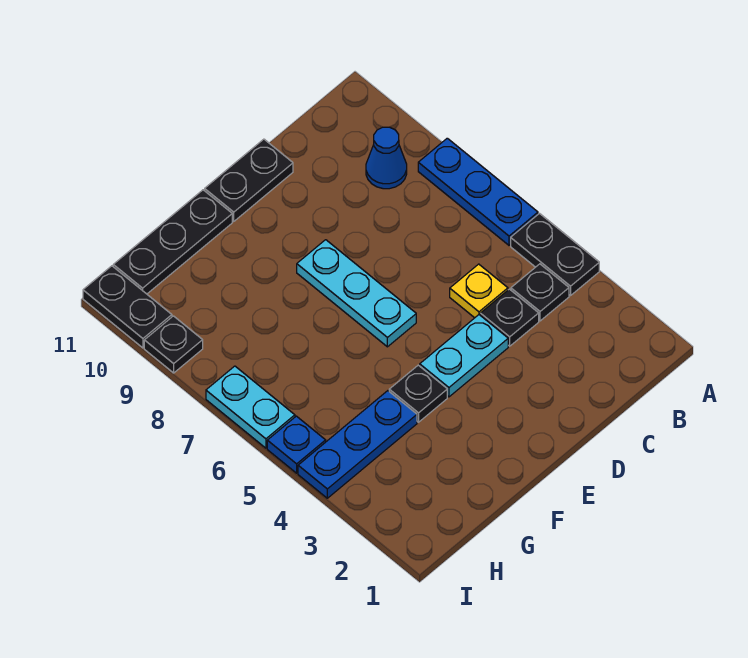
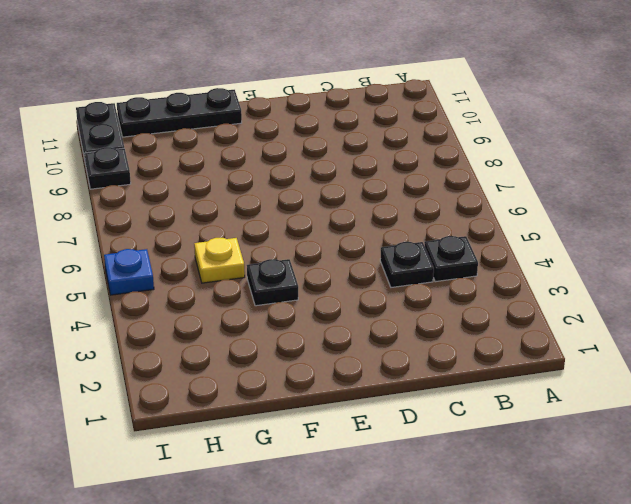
yellow 1x1 plate [194,238,245,283] -> yellow 1x1 plate moved to [450,264,508,318]
none -> black 1x2 plate [511,214,599,296]
none -> blue 1x3 plate [418,138,538,245]
none -> blue 1x1 cone [366,127,407,189]

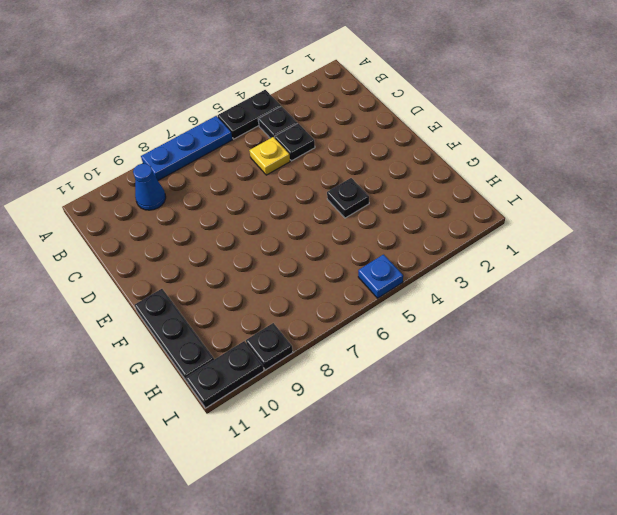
none -> cyan 1x2 plate [420,315,508,397]
none -> black 1x2 plate [205,139,293,221]
none -> cyan 1x3 plate [297,240,416,347]

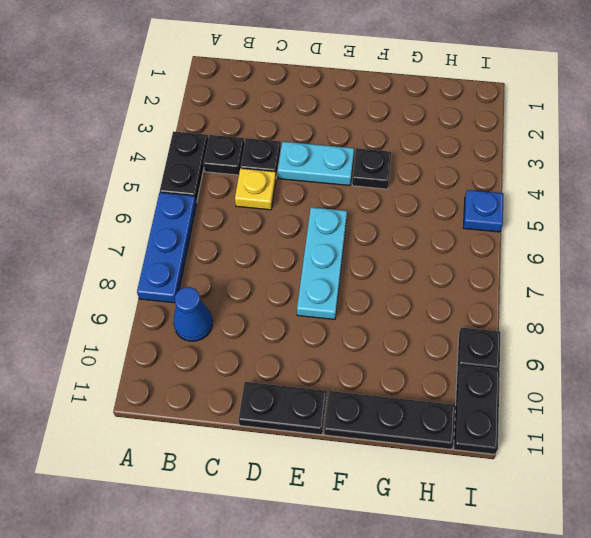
none -> blue 1x3 plate [298,391,417,498]
none -> cyan 1x2 plate [206,366,295,448]

